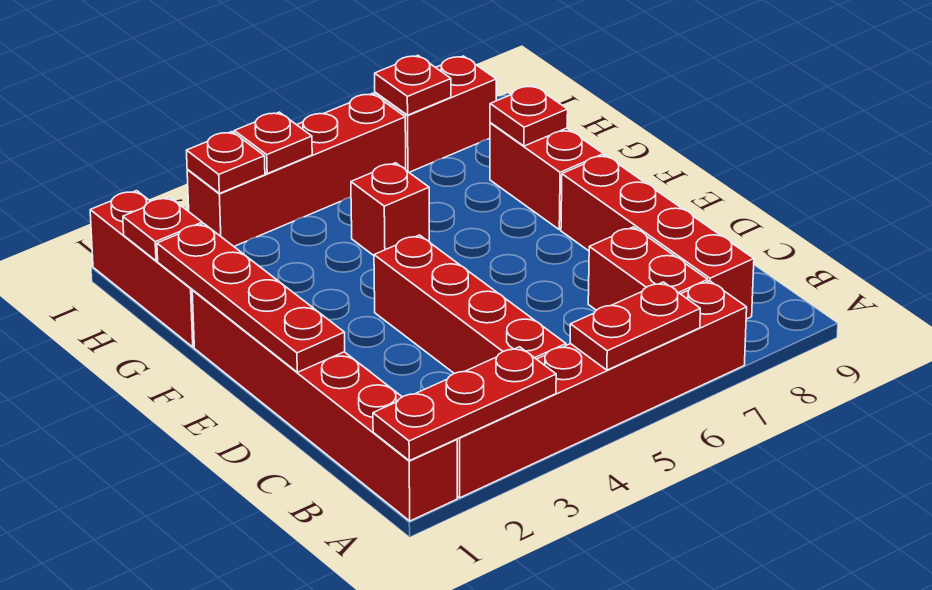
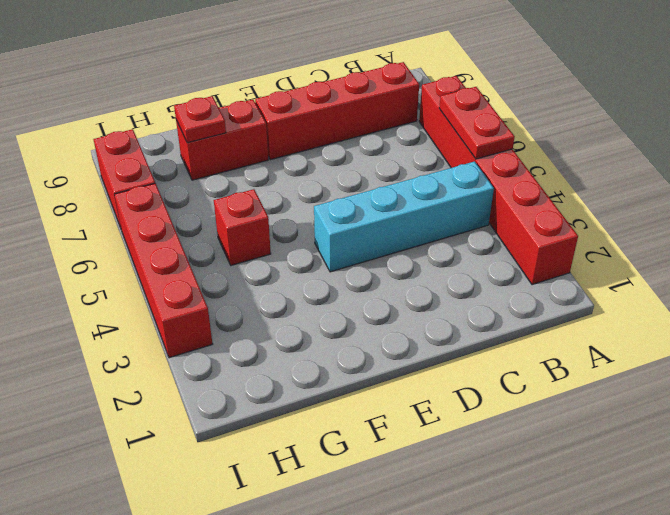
cyan 1x4 brick [314,161,494,272] -> red 1x4 brick [374,235,566,373]
none -> red 1x6 brick [192,290,457,521]
none -> red 1x2 brick [588,227,708,310]
none -> red 1x3 brick [90,191,194,347]

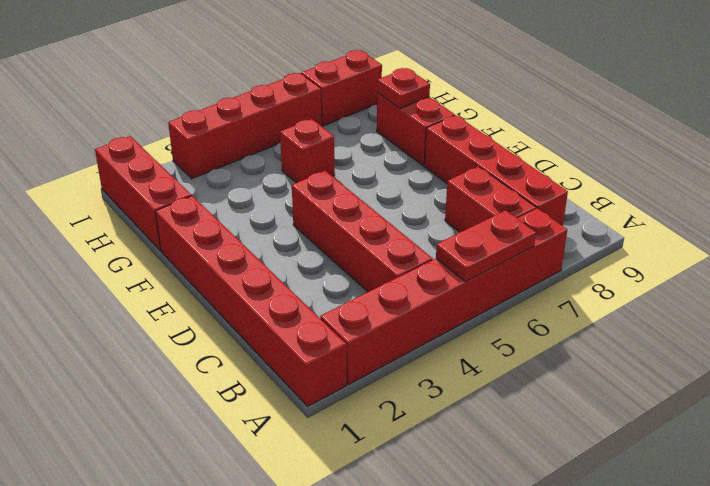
none -> red 1x3 plate [373,347,556,461]
none -> red 1x4 plate [157,224,345,372]
none -> red 1x1 plate [123,197,202,261]

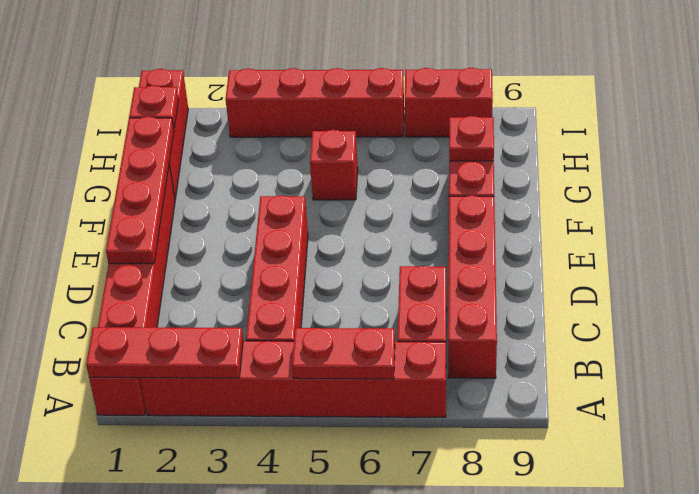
none -> red 1x1 plate [187,132,265,193]
none -> red 1x1 plate [234,112,312,174]
none -> red 1x1 plate [375,56,451,115]

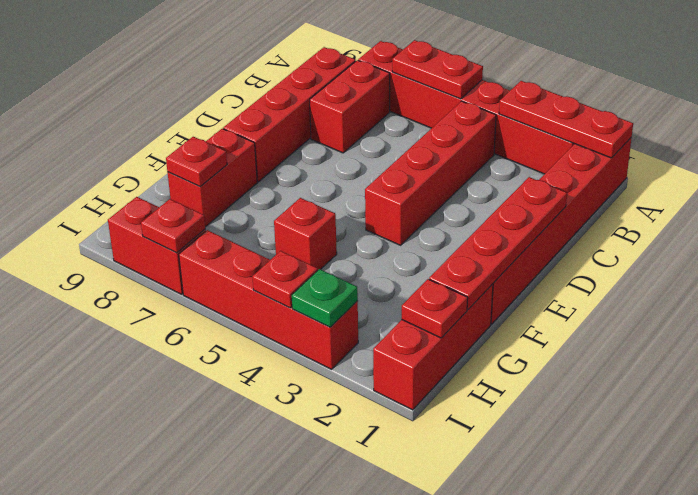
green 1x1 plate [292,269,358,327] -> red 1x1 plate [187,132,265,193]

